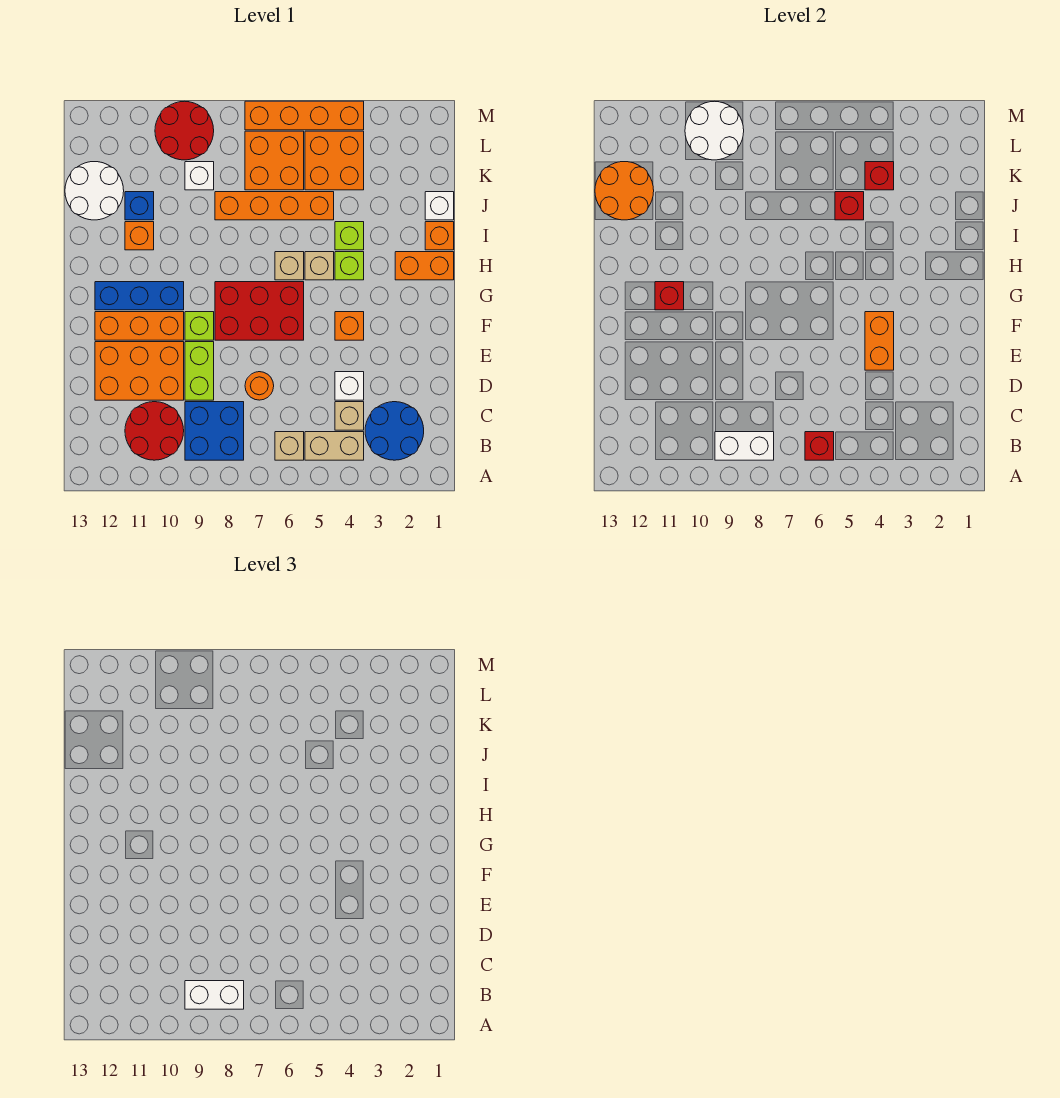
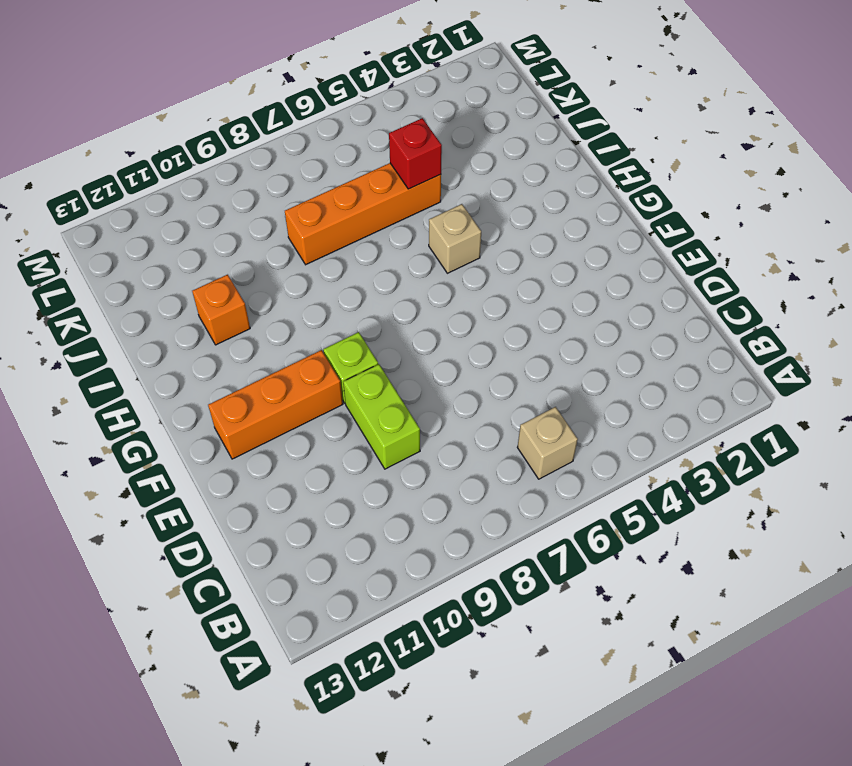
none -> blue 2x2 round brick [365,402,424,460]
none -> tan 1x2 brick [305,432,364,460]
none -> blue 2x2 brick [185,402,244,460]
none -> red 2x2 round brick [125,402,184,460]

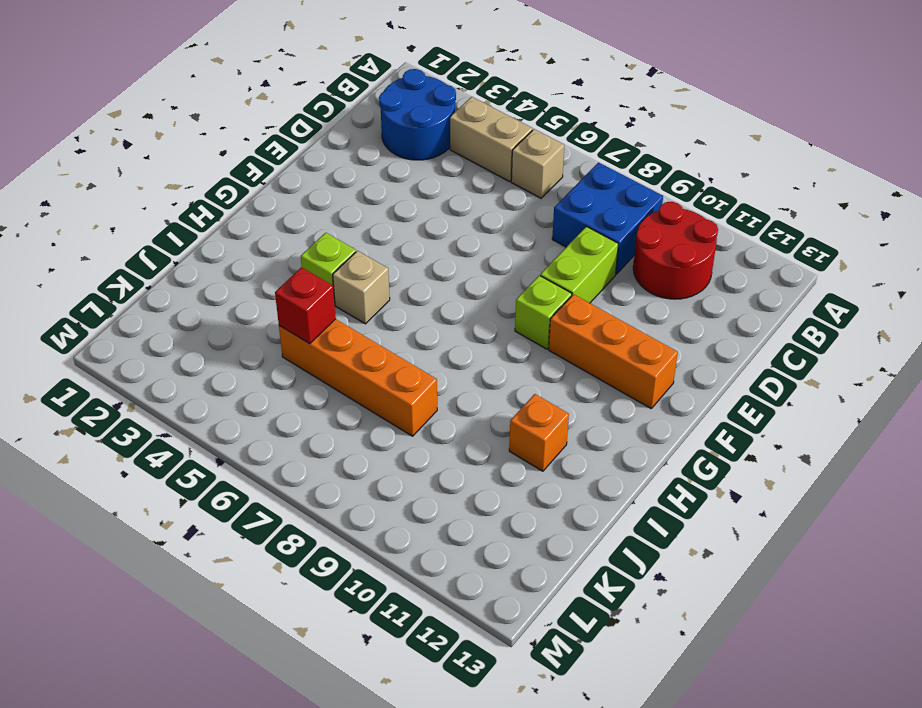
none -> tan 1x1 brick [335,402,364,430]
none -> white 1x1 brick [335,372,364,400]
none -> orange 1x1 round brick [245,372,274,400]
none -> orange 2x3 brick [95,342,184,400]

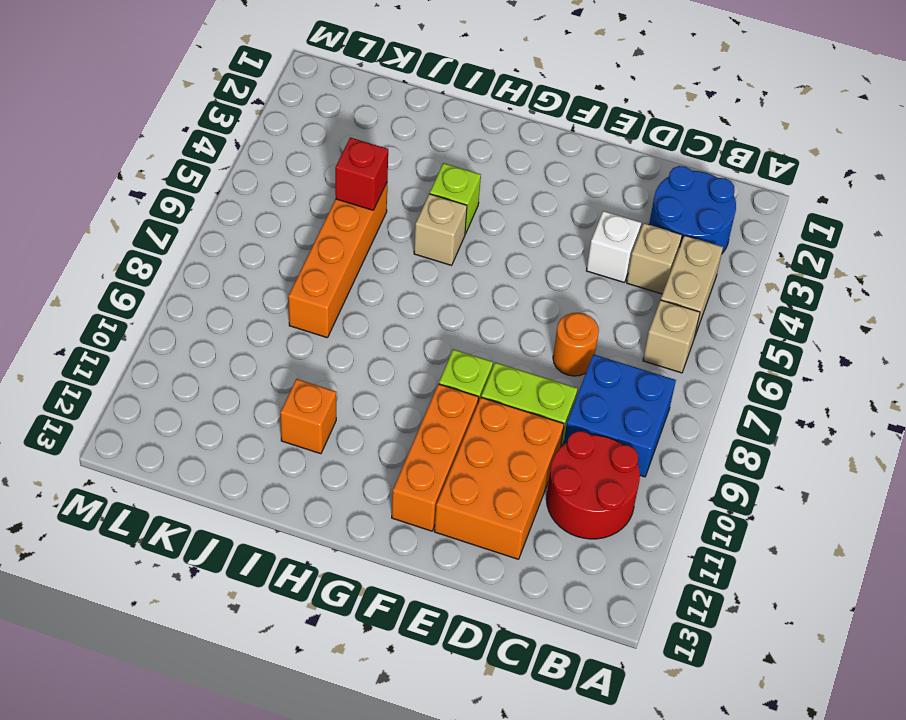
none -> orange 1x1 brick [335,312,364,340]
none -> red 2x3 brick [215,282,304,340]
none -> blue 1x3 brick [95,282,184,310]
none -> orange 1x2 brick [395,252,454,280]

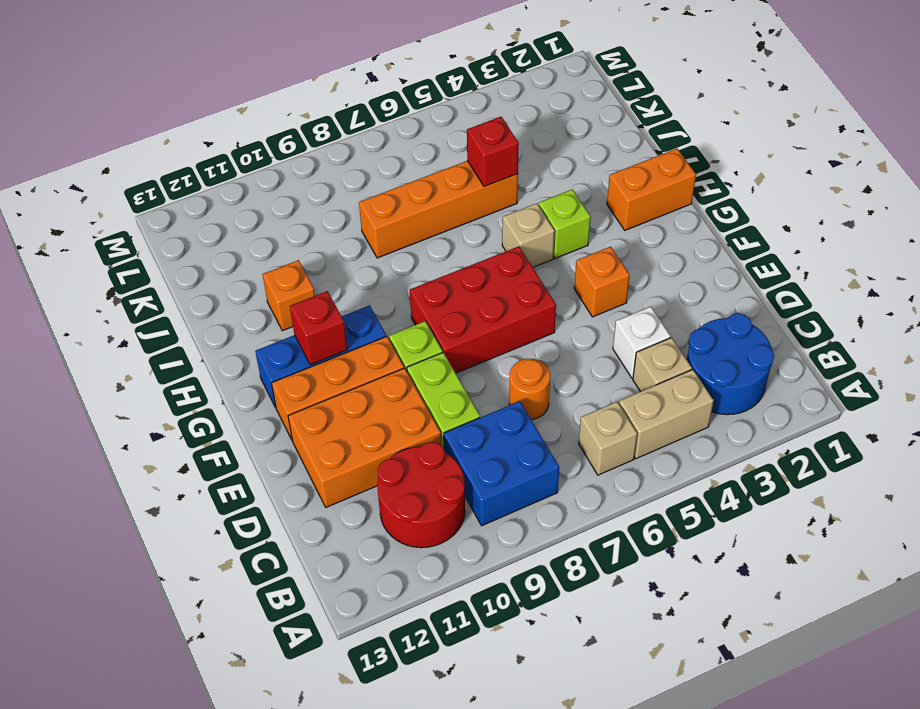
none -> tan 1x1 brick [275,252,304,280]
none -> orange 1x1 brick [425,222,454,250]
none -> lime 1x1 brick [335,222,364,250]
none -> white 1x1 brick [425,192,454,220]

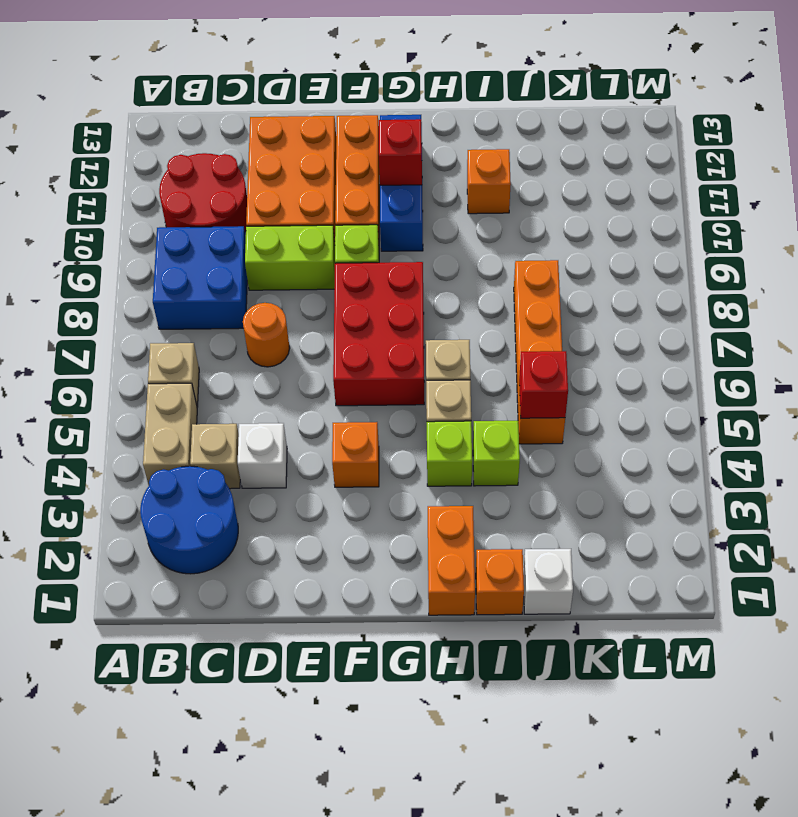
none -> blue 1x1 brick [125,192,154,220]
none -> white 2x2 round brick [65,162,124,220]
none -> orange 2x2 brick [305,131,364,190]
none -> orange 2x2 brick [245,131,304,190]

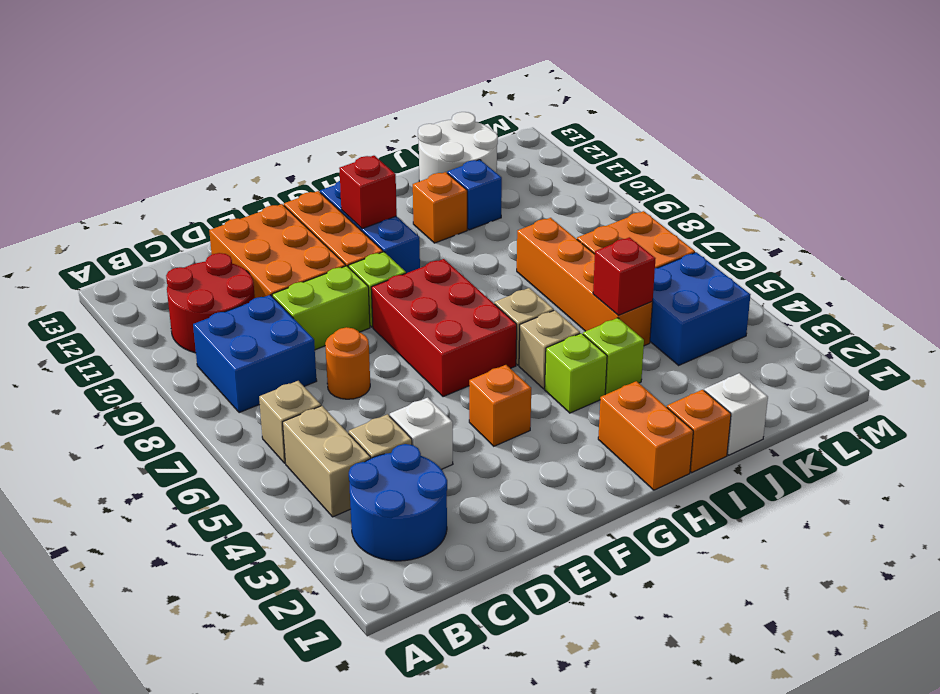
blue 2x2 brick [650,252,750,365] -> orange 2x2 brick [305,131,364,190]
none -> white 1x1 brick [185,162,214,190]
none -> red 2x2 round brick [155,101,214,160]
none -> orange 1x4 brick [245,101,364,130]
none -> red 1x1 brick [805,432,834,460]

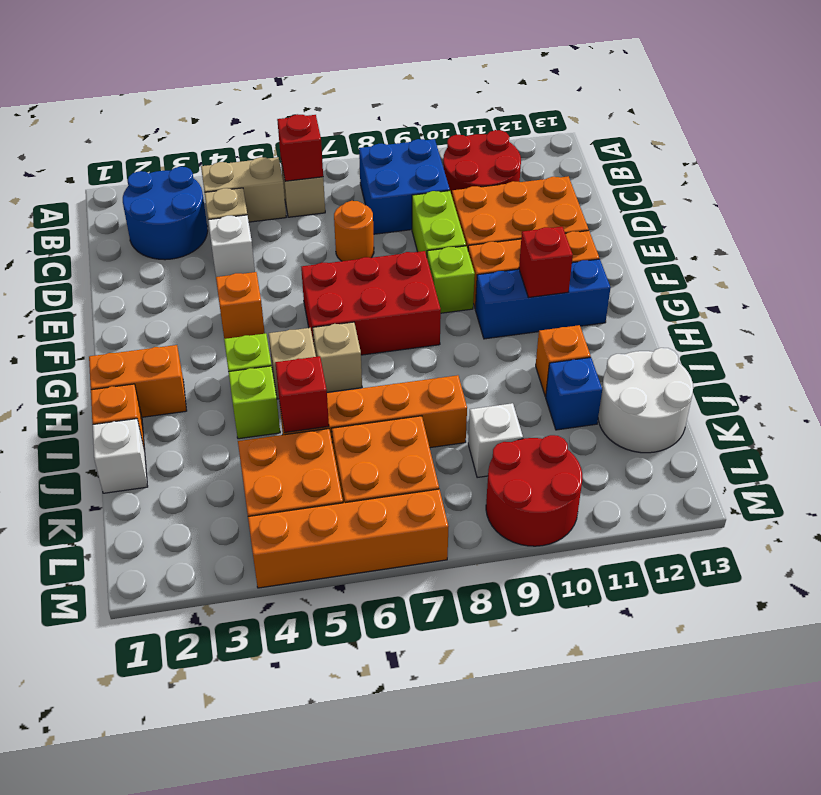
none -> white 1x2 brick [715,432,774,460]
none -> orange 1x2 brick [865,312,894,370]
none -> orange 2x2 round brick [595,162,654,220]
none -> red 1x1 brick [865,162,894,190]

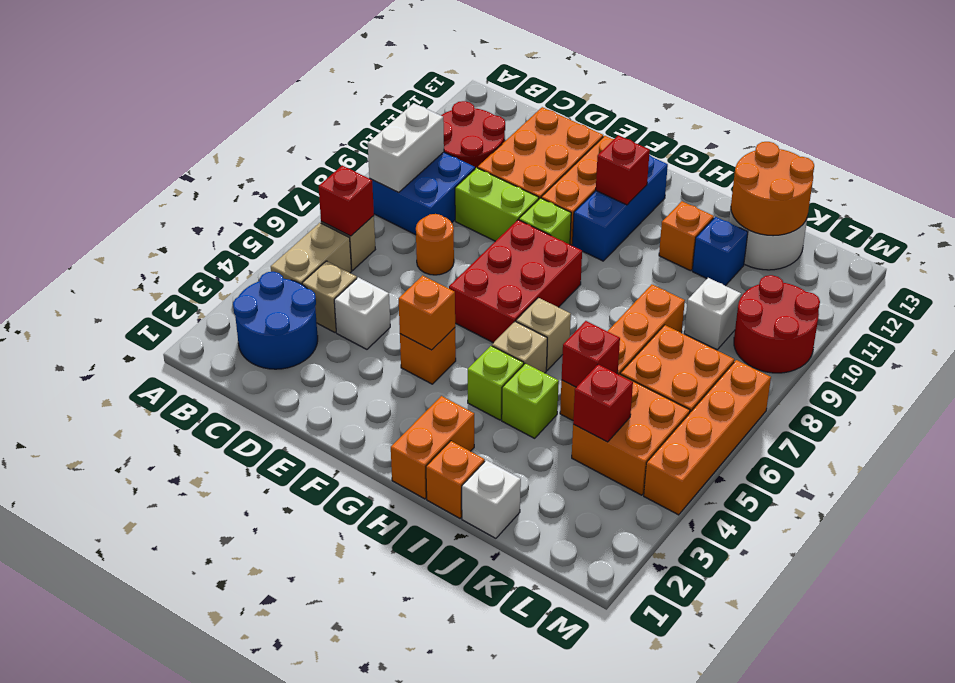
orange 1x1 brick [399,275,455,350] -> orange 1x2 brick [865,312,894,370]
none -> white 2x2 round brick [685,101,744,160]
none -> white 1x2 brick [185,981,244,1009]

